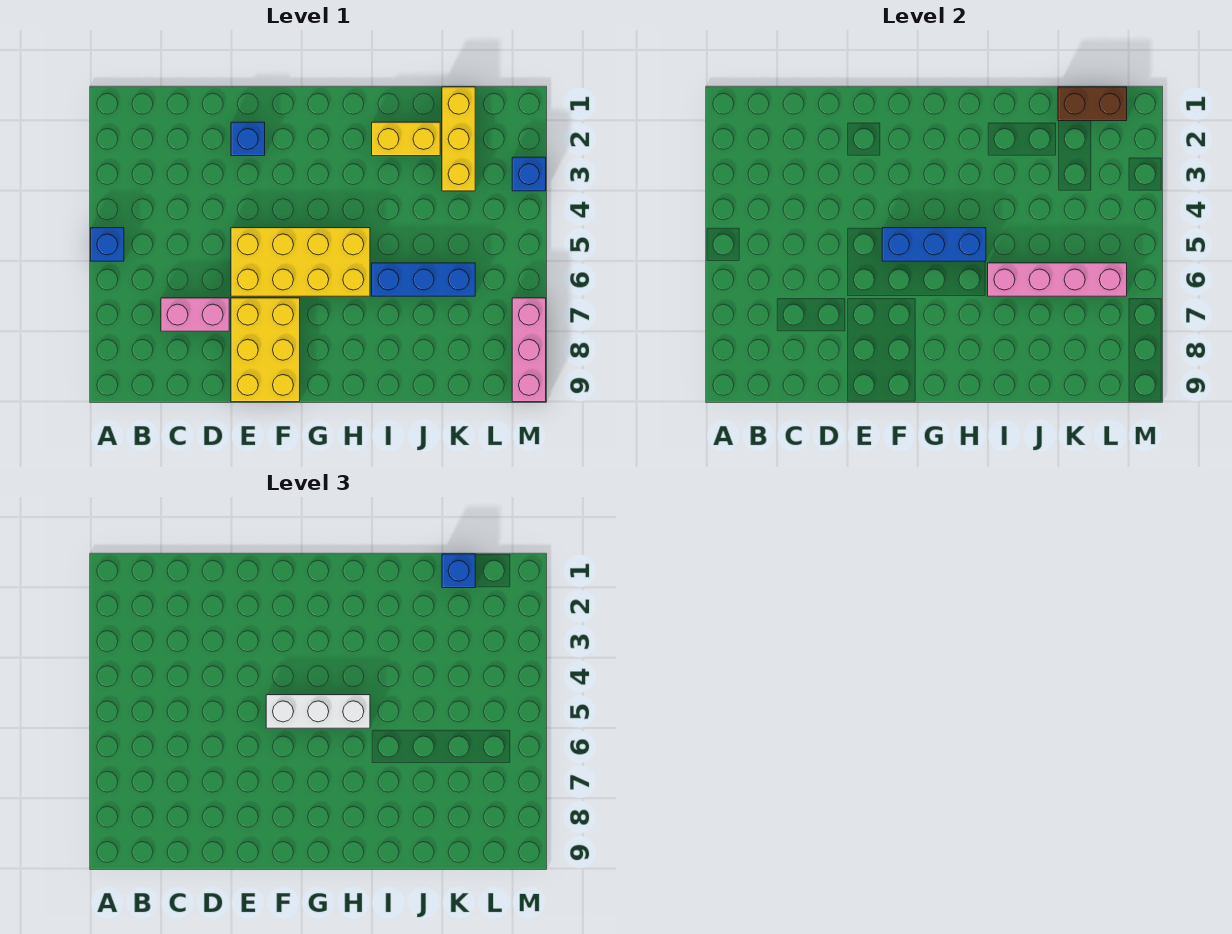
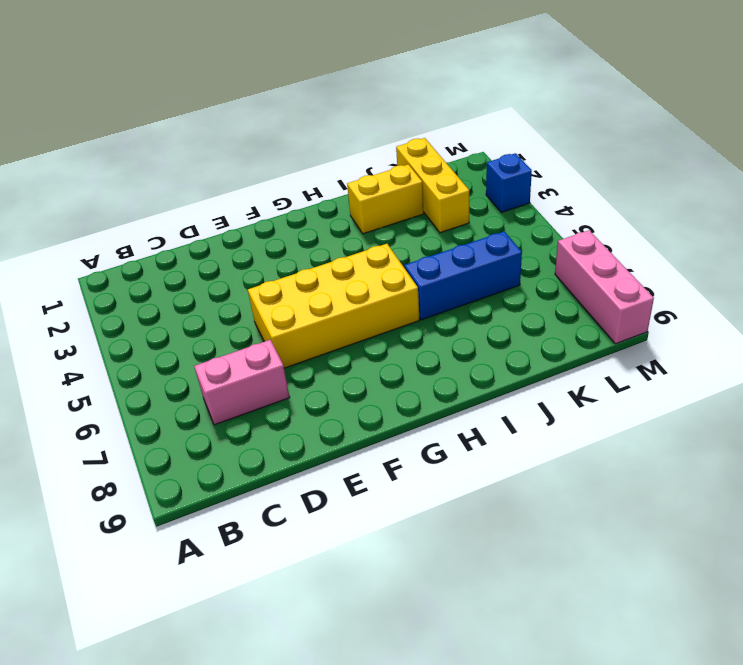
none -> blue 1x1 brick [91,228,124,261]
none -> blue 1x1 brick [231,122,265,156]
none -> yellow 2x3 brick [231,298,300,402]

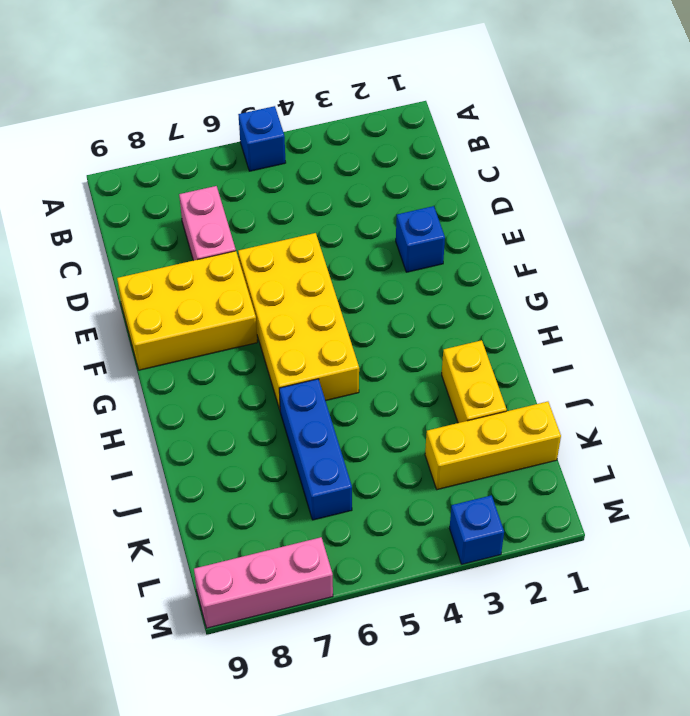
none -> blue 1x3 brick [882,228,986,261]
none -> pink 1x4 brick [988,263,1127,296]
none -> brown 1x2 brick [1058,87,1127,121]

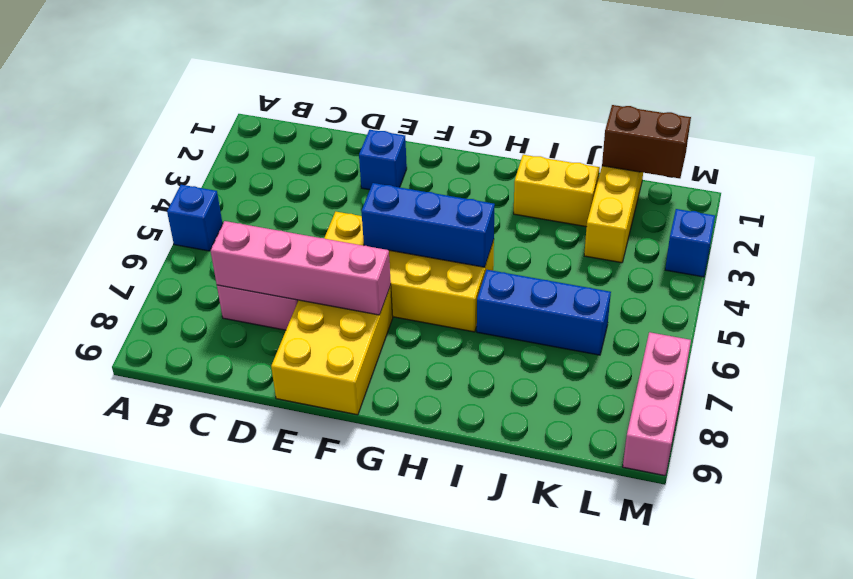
pink 1x4 brick [210,221,391,315] -> pink 1x4 brick moved to [988,263,1127,296]
none -> white 1x3 brick [266,695,370,728]
none -> blue 1x1 brick [442,554,475,588]

